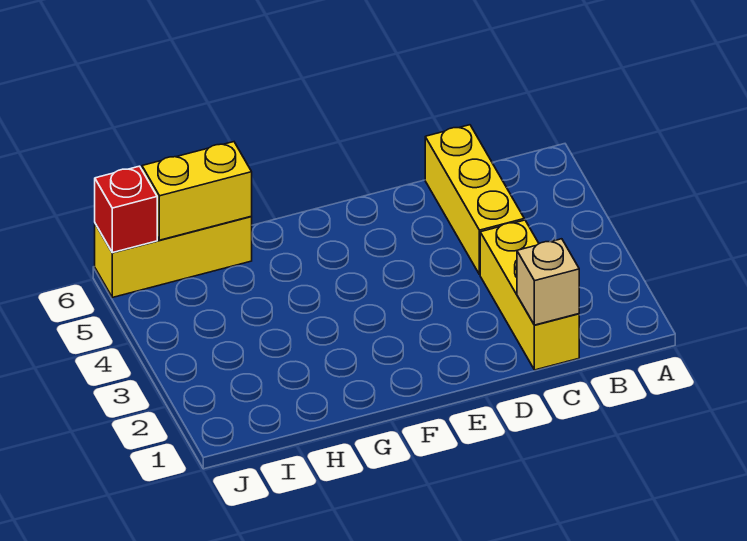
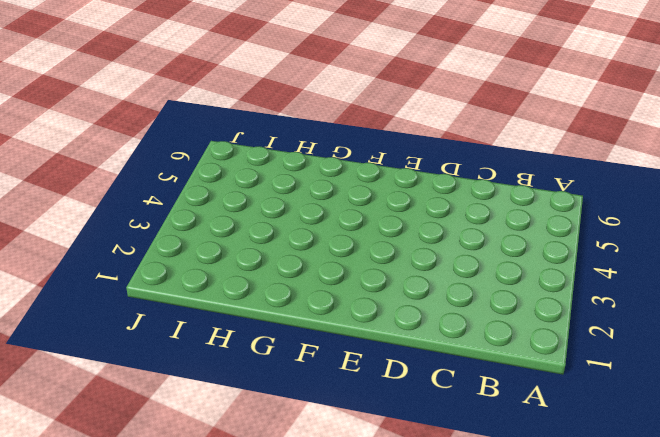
none -> yellow 1x3 brick [480,220,579,370]
none -> yellow 1x3 brick [425,125,524,275]

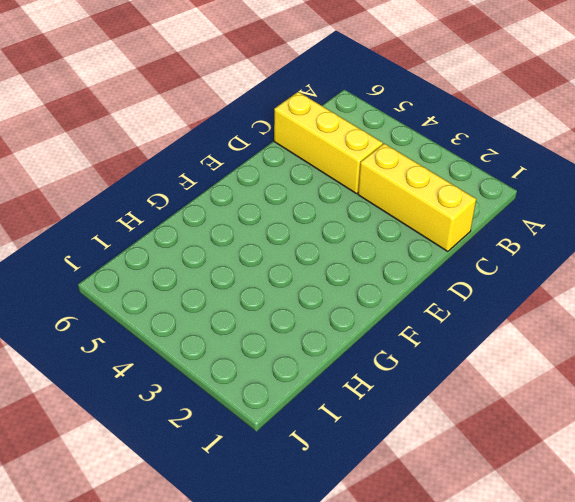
none -> yellow 1x3 brick [95,217,252,297]
none -> tan 1x1 brick [517,239,579,325]

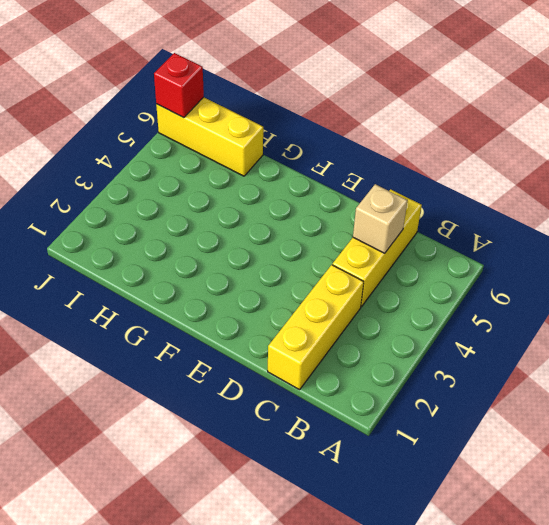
tan 1x1 brick [353,184,408,253] -> tan 1x1 brick moved to [517,239,579,325]
none -> yellow 1x2 brick [142,142,252,240]

